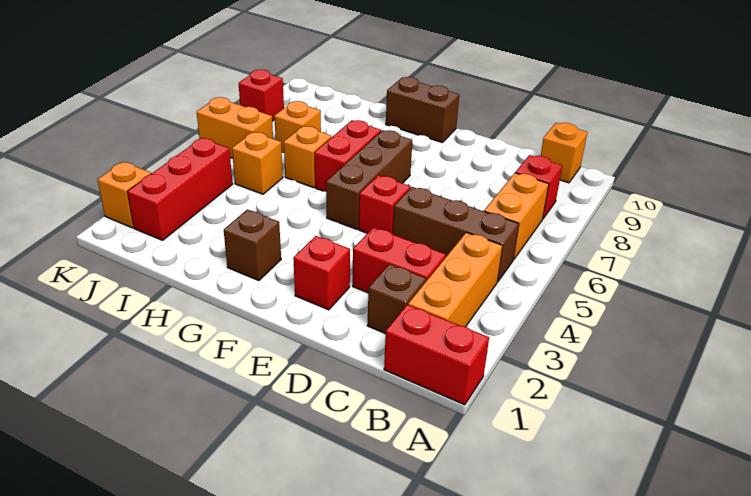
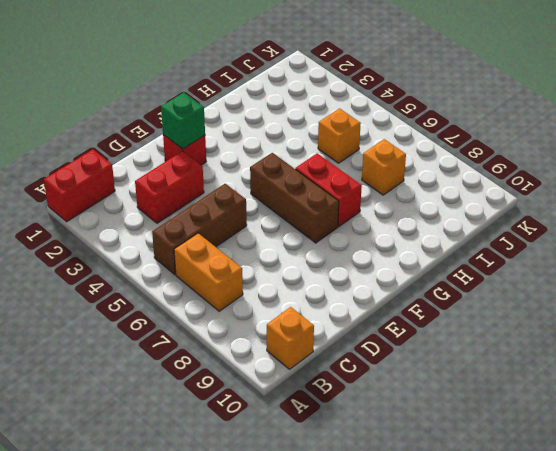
green 1x1 brick [161,93,205,149] -> none
none -> orange 1x3 brick [408,232,502,327]
none -> red 1x1 brick [515,155,562,219]
none -> brown 1x1 brick [367,264,426,334]

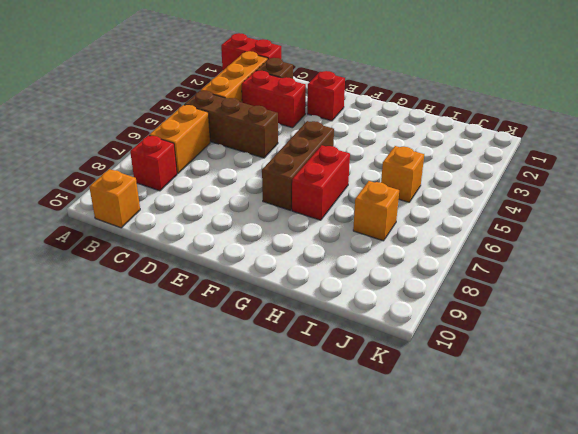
none -> red 1x1 brick [359,175,410,234]
none -> brown 1x2 brick [386,77,459,142]
none -> brown 1x1 brick [224,209,281,281]

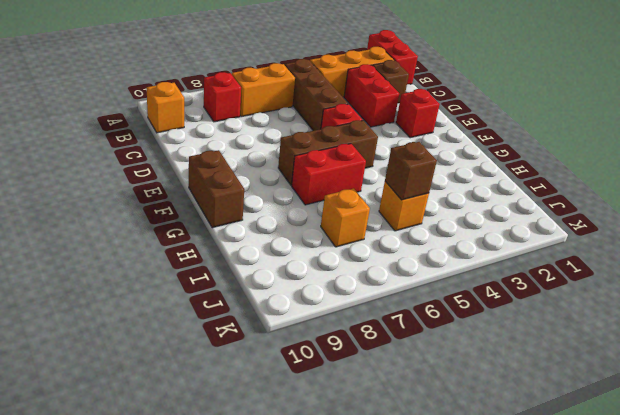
brown 1x1 brick [385,142,437,200] -> brown 1x1 brick moved to [224,209,281,281]
none -> orange 1x1 brick [284,126,332,188]
none -> red 1x3 brick [127,138,233,240]
none -> orange 1x2 brick [197,97,273,158]

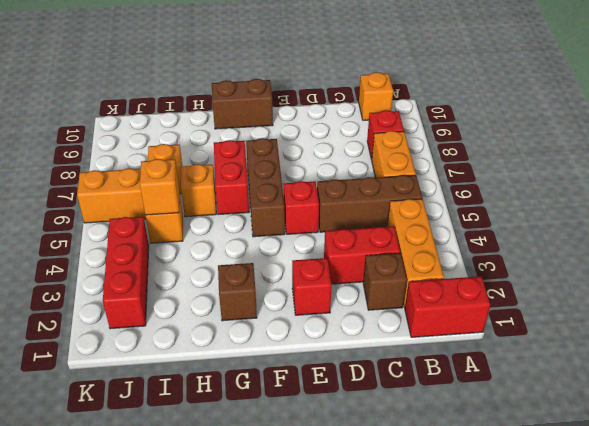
orange 1x1 brick [140,159,179,215] -> orange 1x1 brick moved to [97,162,151,228]
none -> red 1x1 brick [239,70,284,121]

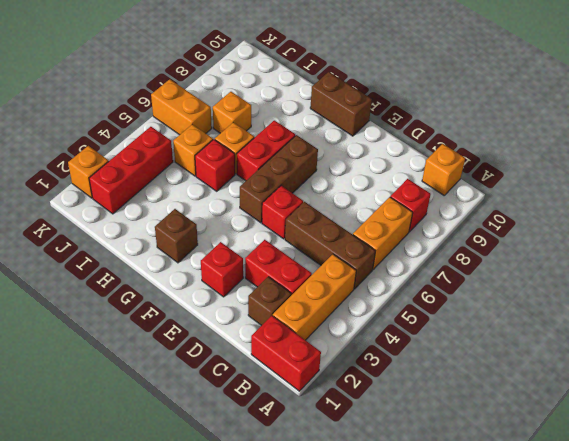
red 1x1 brick [195,139,235,191] -> red 1x1 brick moved to [239,70,284,121]

